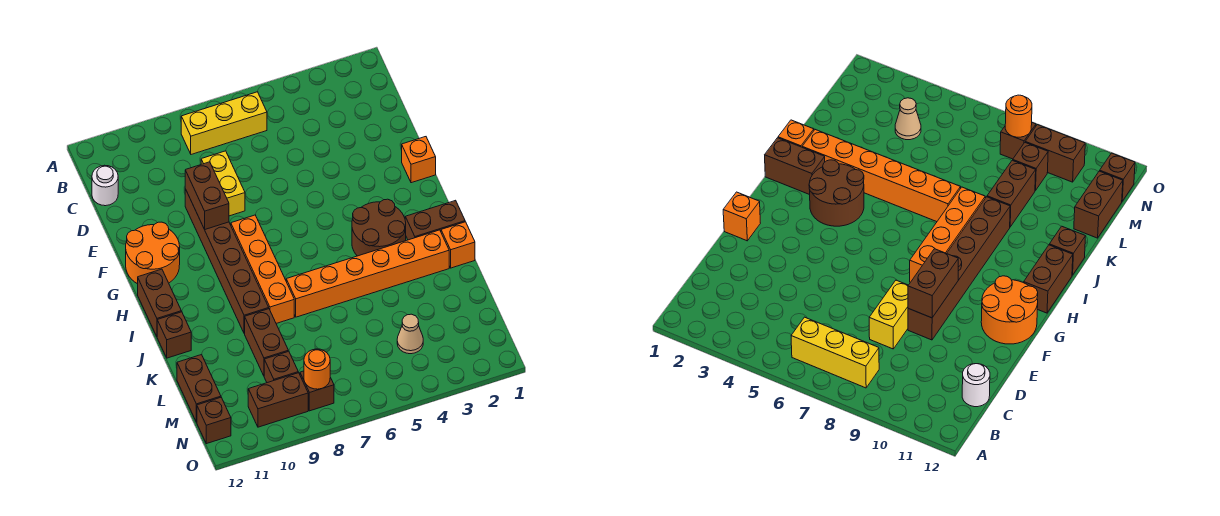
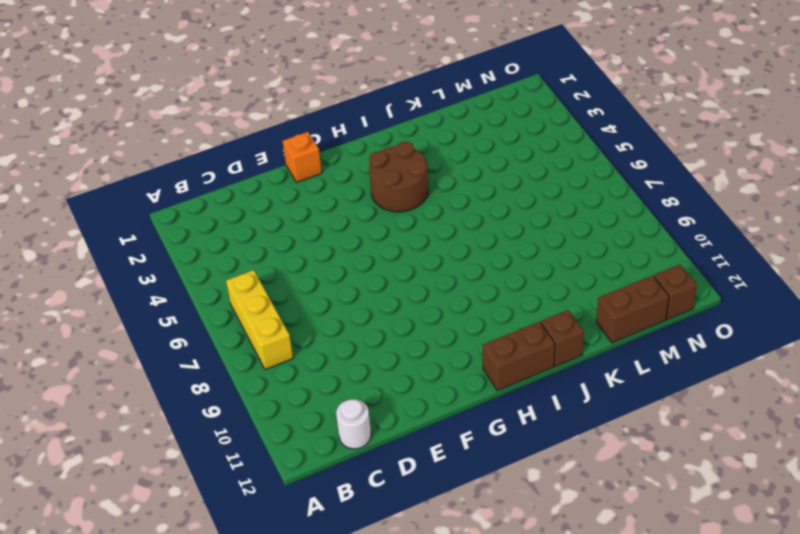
none -> yellow 1x2 brick [201,151,245,216]
none -> brown 1x6 brick [185,189,269,334]
none -> orange 2x2 round brick [126,222,180,284]

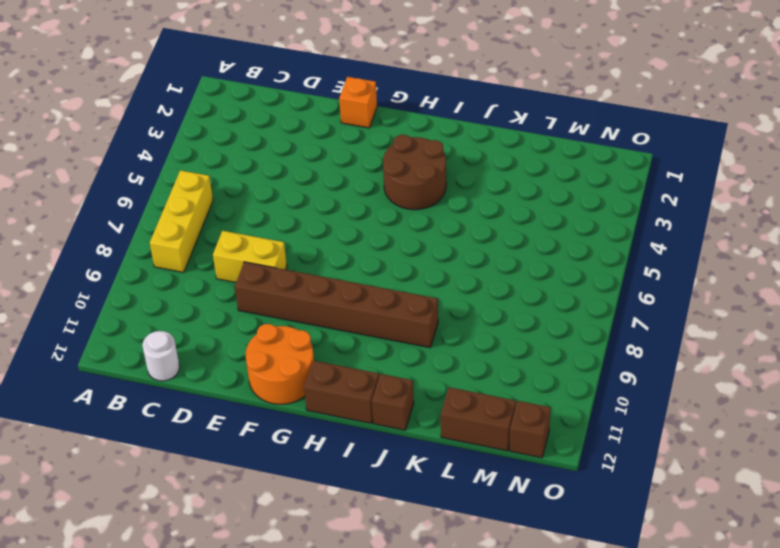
none -> orange 1x4 brick [231,215,294,323]
none -> brown 1x2 brick [405,200,465,240]
none -> orange 1x1 brick [441,222,475,268]

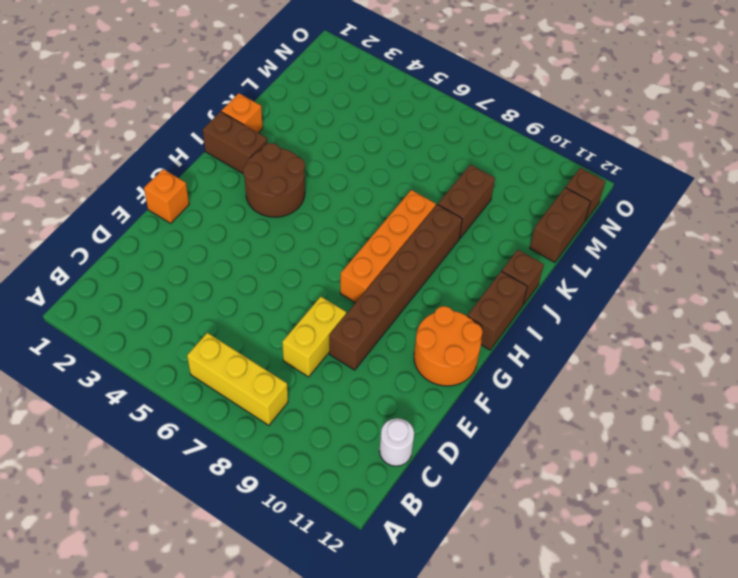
none -> orange 1x6 brick [286,230,449,317]
none -> tan 1x1 cone [397,314,423,354]
none -> brown 1x1 brick [264,351,298,383]

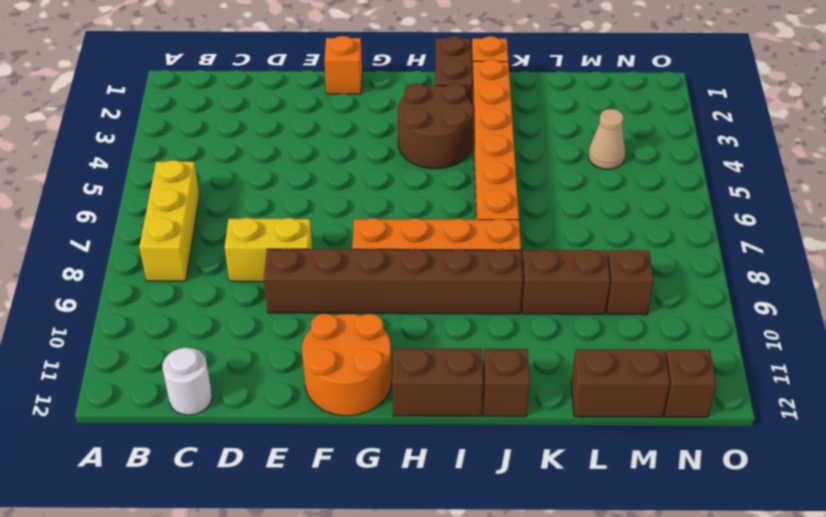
none -> brown 1x1 brick [300,371,334,411]
none -> brown 1x2 brick [248,373,308,427]
none -> brown 1x2 brick [185,162,229,229]

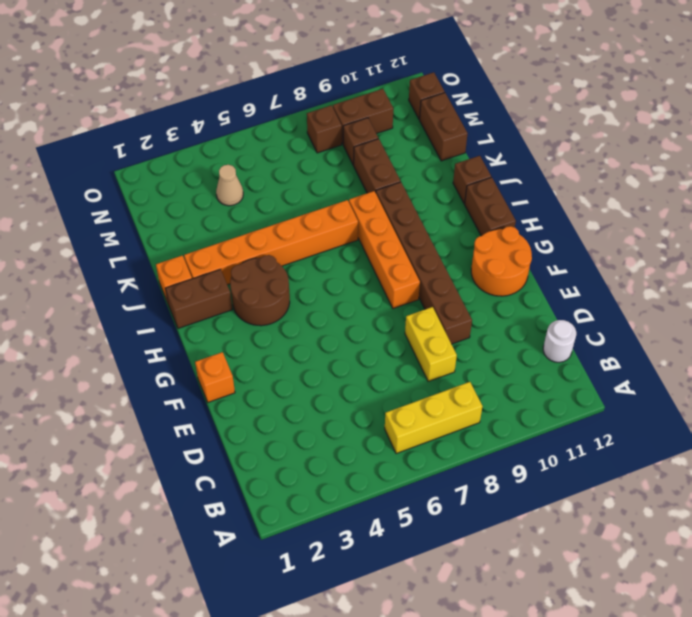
none -> brown 1x2 brick [185,162,229,229]
none -> orange 1x1 round brick [304,349,330,389]

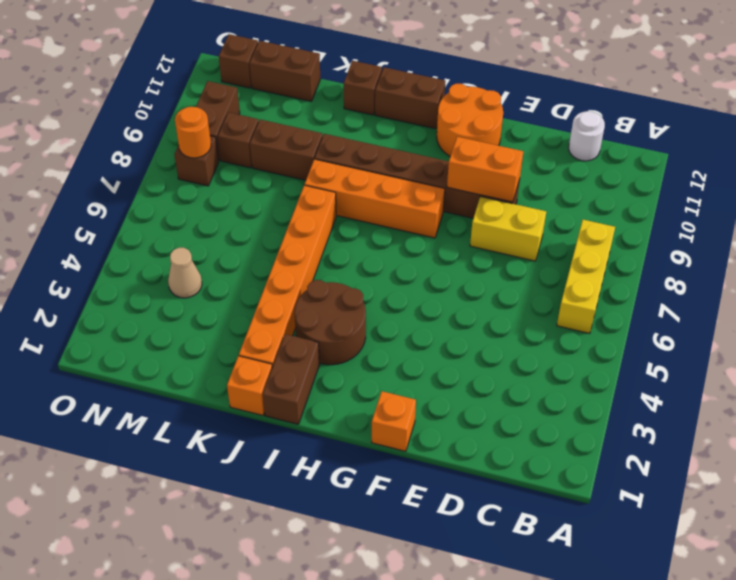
orange 1x2 brick [447,137,523,202] -> brown 1x2 brick [185,162,229,229]

